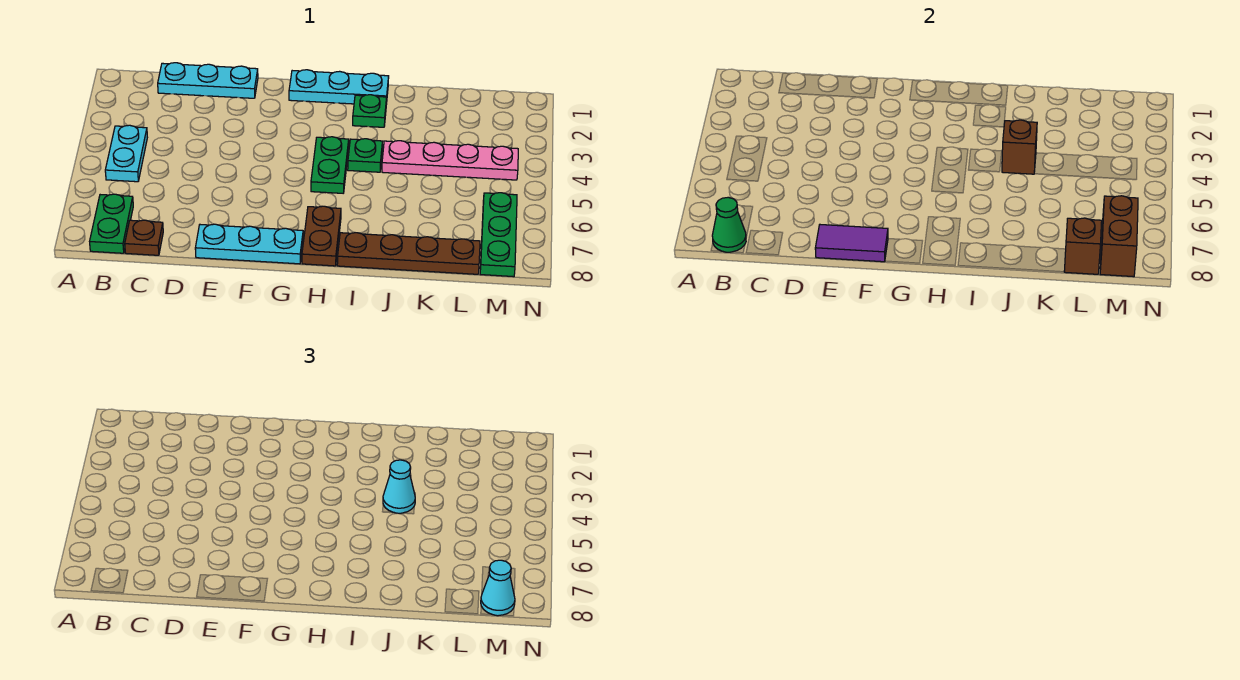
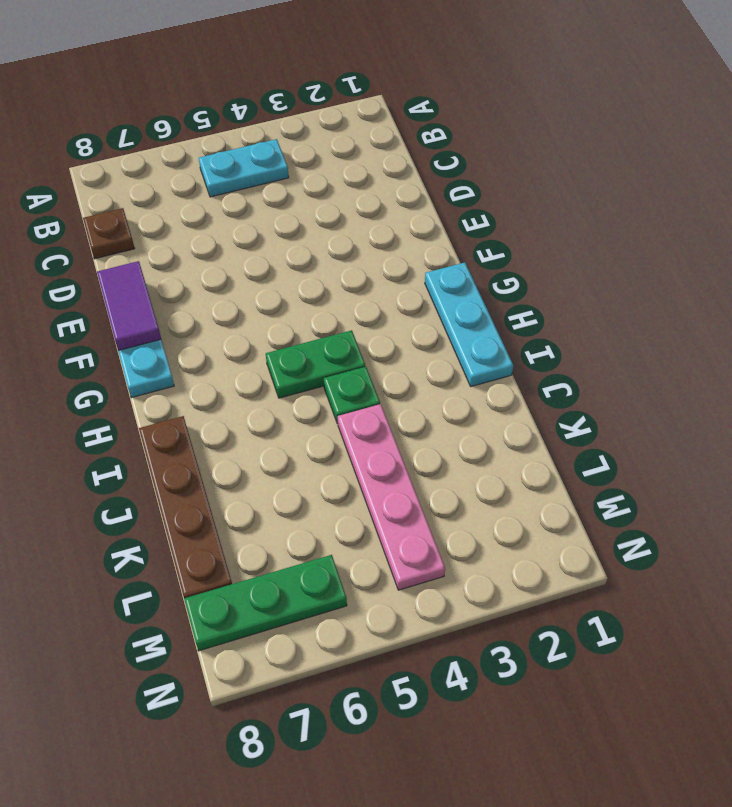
none -> green 1x2 plate [90,194,133,253]
none -> cyan 1x3 plate [158,63,258,98]
none -> brown 1x2 plate [302,206,341,266]

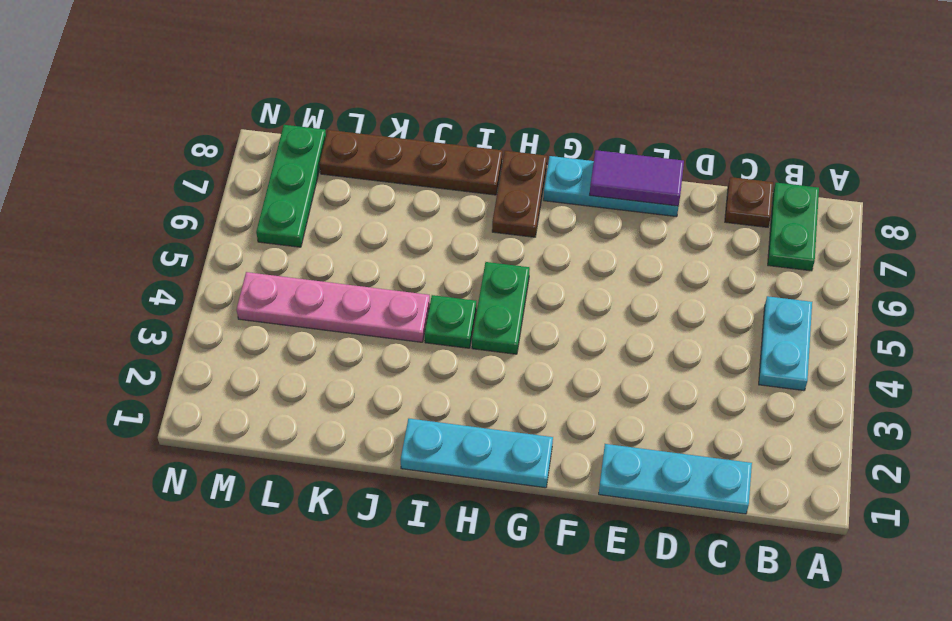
none -> green 1x1 plate [353,95,387,127]
none -> green 1x1 cone [712,197,746,252]
none -> brown 1x1 brick [1002,120,1037,174]

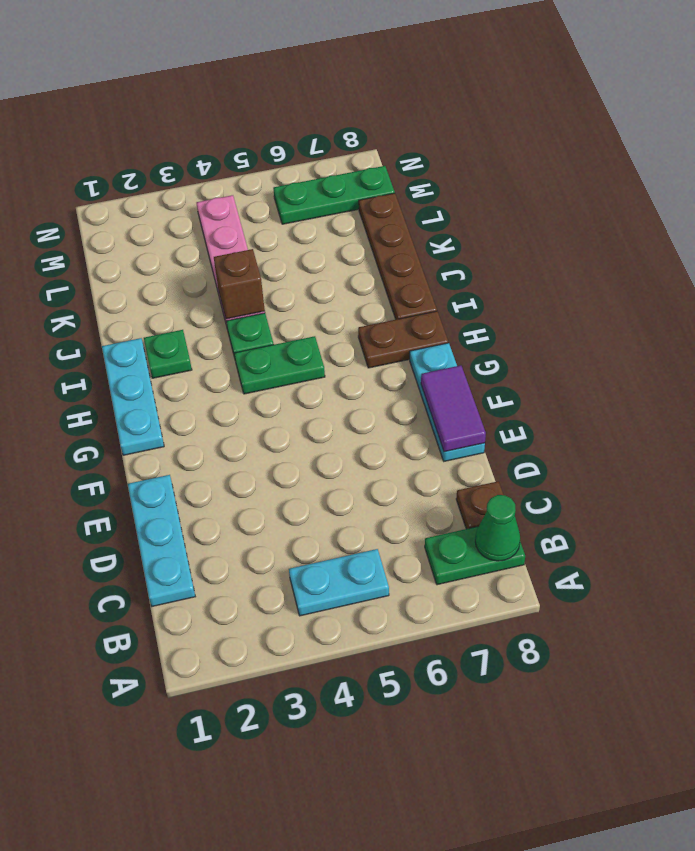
none -> brown 1x1 brick [1064,218,1102,274]
none -> brown 1x2 brick [1100,196,1138,277]
none -> cyan 1x1 cone [383,460,415,513]

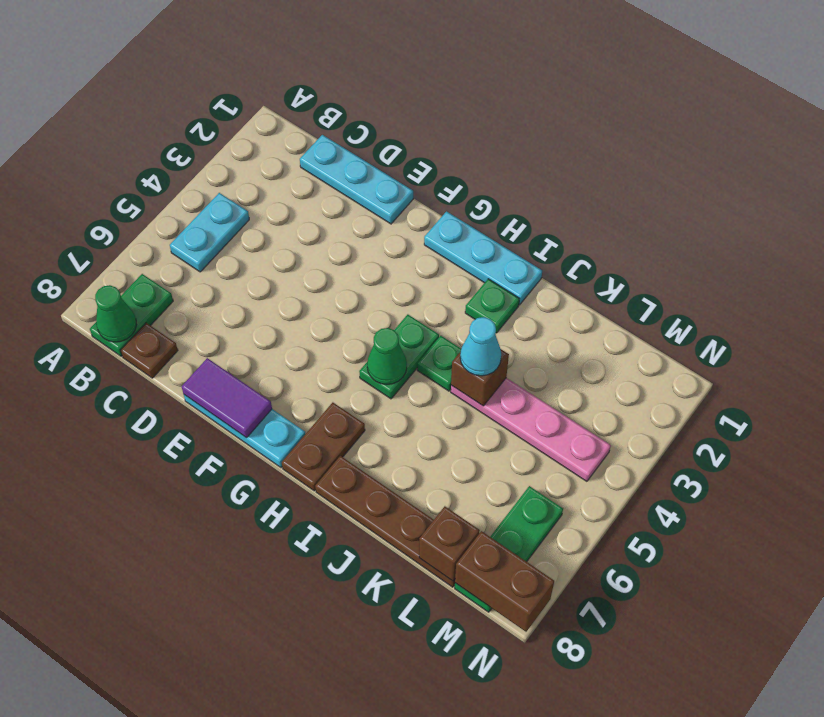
green 1x1 cone [367,328,407,385] -> none
brown 1x2 brick [455,531,554,632] -> brown 1x2 brick turned to [1100,196,1138,277]
none -> cyan 1x1 cone [481,560,515,616]

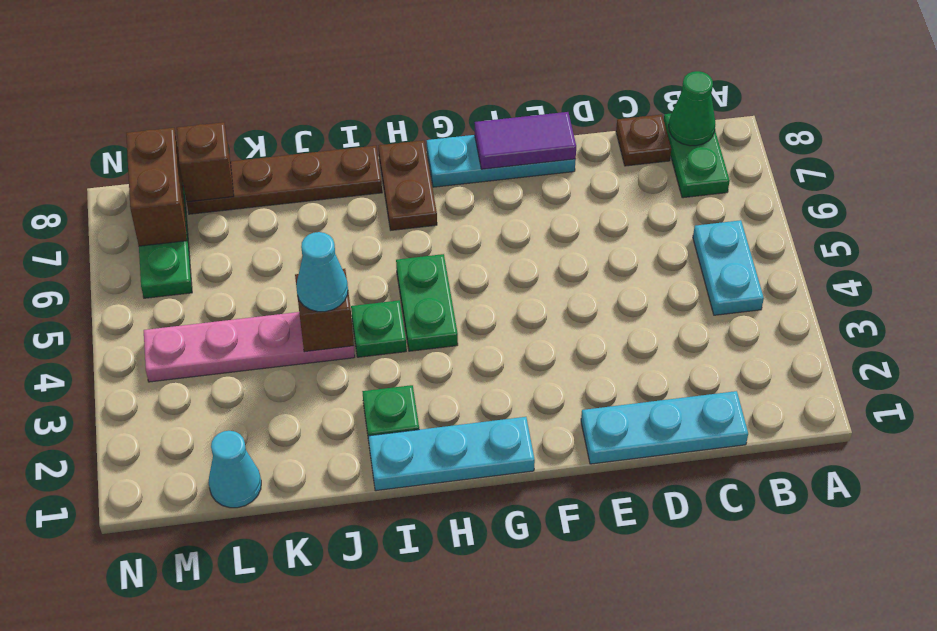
cyan 1x1 cone [208,431,261,508] -> cyan 1x1 cone moved to [481,560,515,616]

